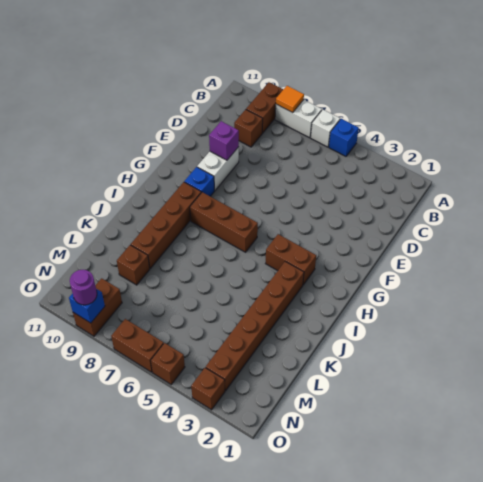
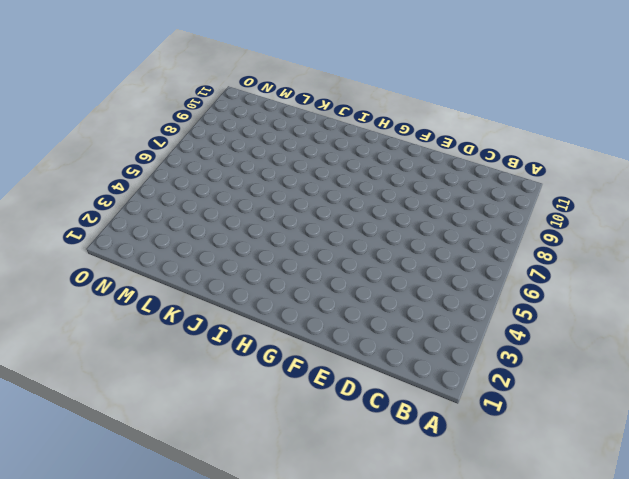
none -> blue 1x1 brick [329,119,359,156]
none -> white 1x1 brick [311,110,340,147]
none -> white 1x2 brick [275,100,322,138]

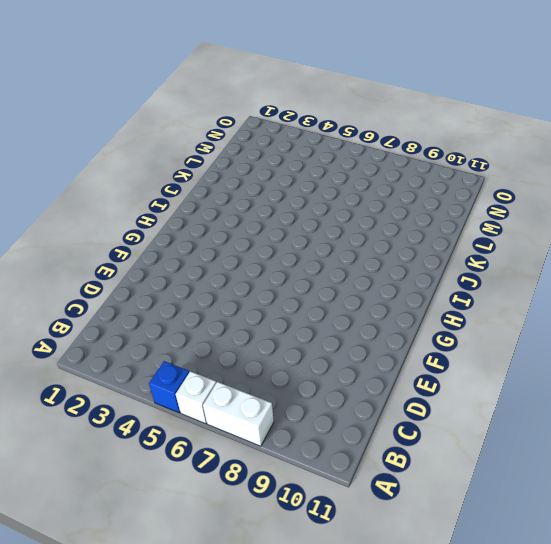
none -> brown 1x2 brick [246,82,283,133]
none -> brown 1x1 brick [234,109,263,147]
none -> white 1x2 brick [197,147,239,190]

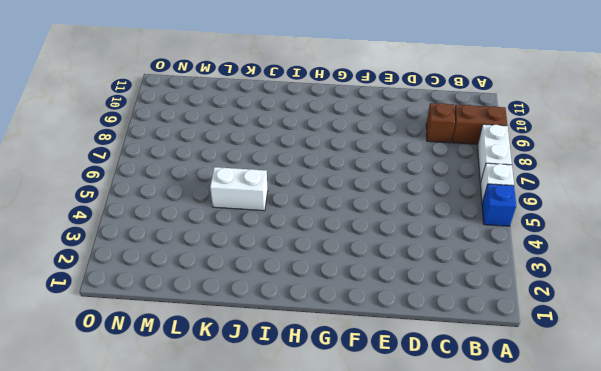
white 1x2 brick [210,167,268,211] -> white 1x2 brick moved to [197,147,239,190]
none -> blue 1x1 brick [184,167,214,196]
none -> brown 1x2 brick [266,234,316,285]
none -> brown 1x3 brick [190,192,258,252]

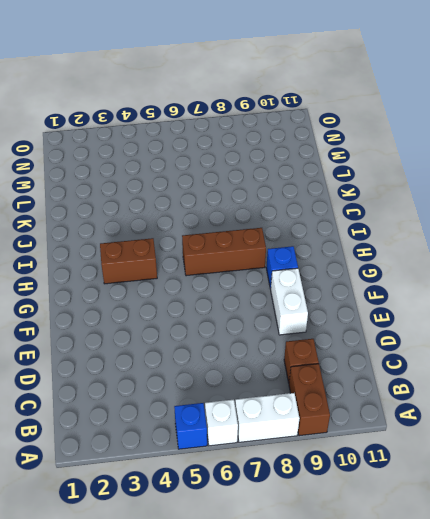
none -> brown 1x4 brick [131,182,201,268]
none -> brown 1x6 brick [206,262,304,391]
none -> brown 1x1 brick [117,245,150,285]

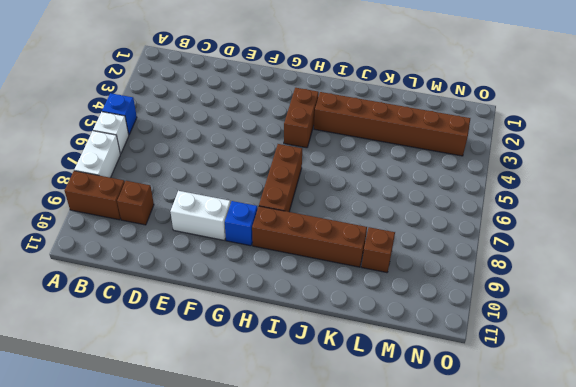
none -> brown 1x2 brick [73,278,122,336]
none -> brown 1x1 brick [191,368,225,410]
none -> brown 1x1 brick [151,343,185,384]

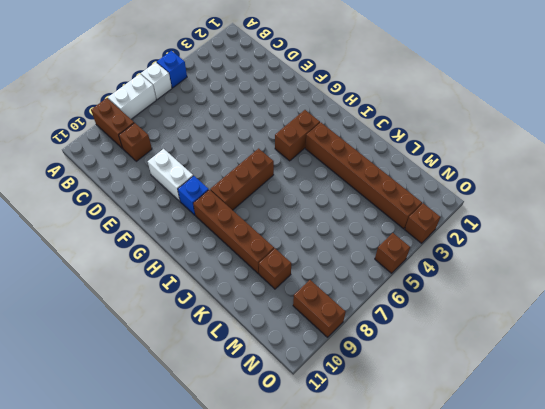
none -> brown 1x2 brick [111,319,164,372]
none -> orange 1x1 tile [276,86,304,113]
none -> purple 1x1 brick [209,121,239,160]

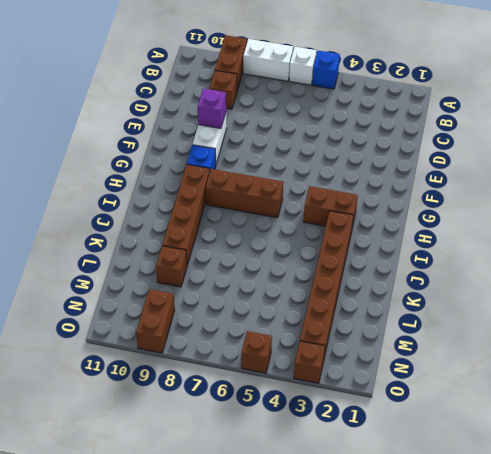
none -> brown 1x2 brick [111,319,164,372]
none -> orange 1x1 tile [276,86,304,113]
none -> blue 1x1 brick [69,289,105,323]

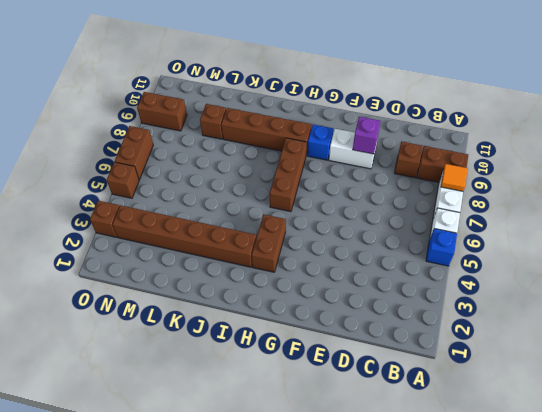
none -> blue 1x1 brick [69,289,105,323]
none -> purple 1x1 round brick [70,270,97,305]

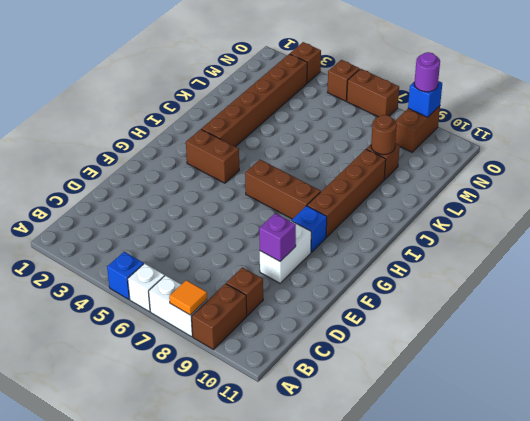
brown 1x1 round brick [371,115,397,155] -> none

